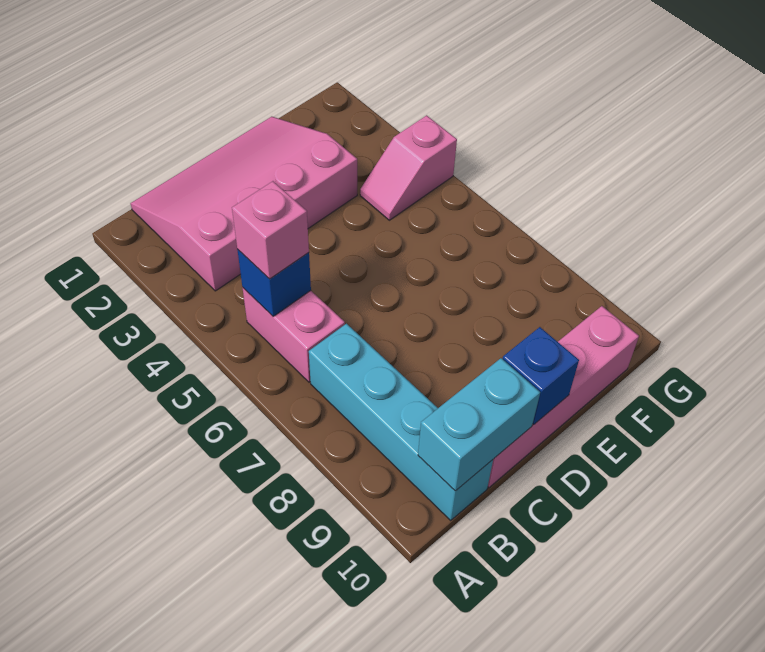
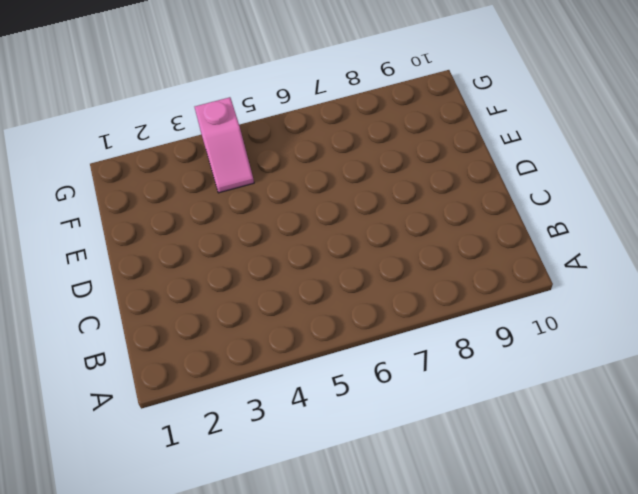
none -> pink 3x4 slope [131,117,357,291]
none -> pink 1x2 brick [243,288,345,382]

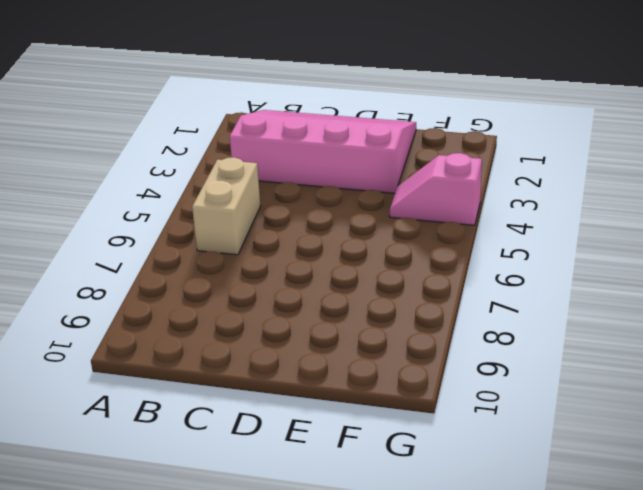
tan 1x2 brick [192,157,260,255] -> pink 1x2 brick [243,288,345,382]
none -> cyan 1x4 brick [309,324,493,520]
none -> pink 1x4 brick [488,306,639,488]

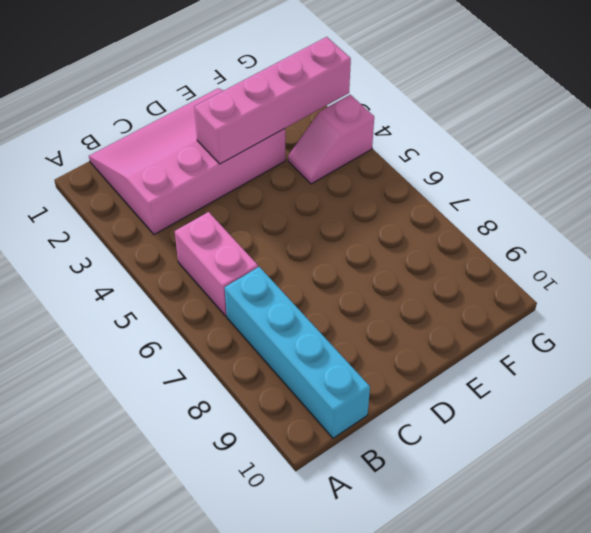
pink 1x4 brick [194,37,351,164] -> pink 1x4 brick moved to [488,306,639,488]
none -> blue 1x1 brick [237,249,311,316]
none -> cyan 1x2 brick [418,358,540,491]

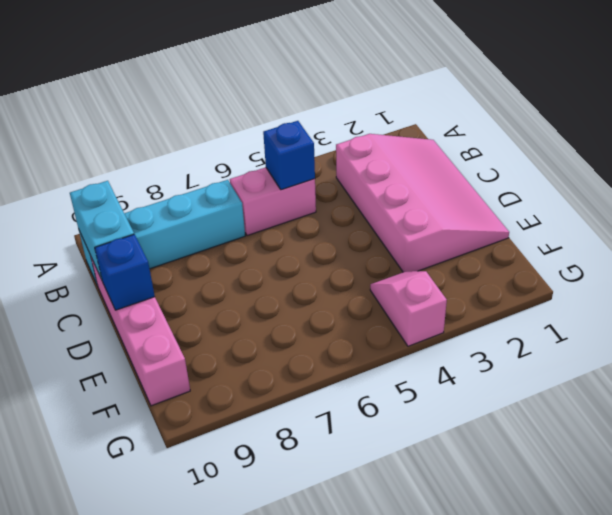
none -> pink 1x1 brick [232,181,309,279]

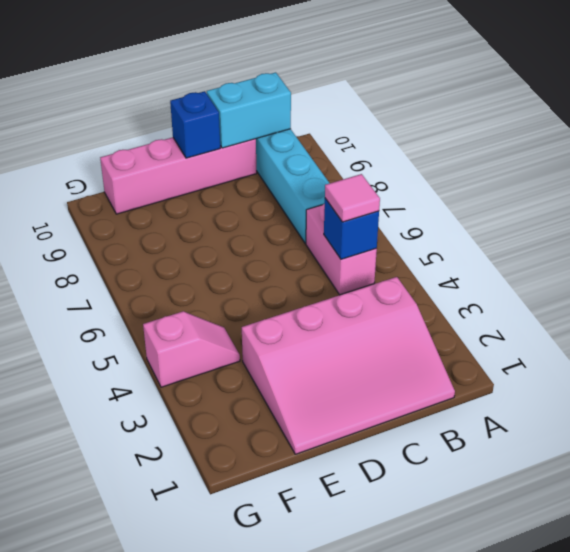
pink 1x1 tile [325,174,380,222] -> pink 1x1 brick [232,181,309,279]

